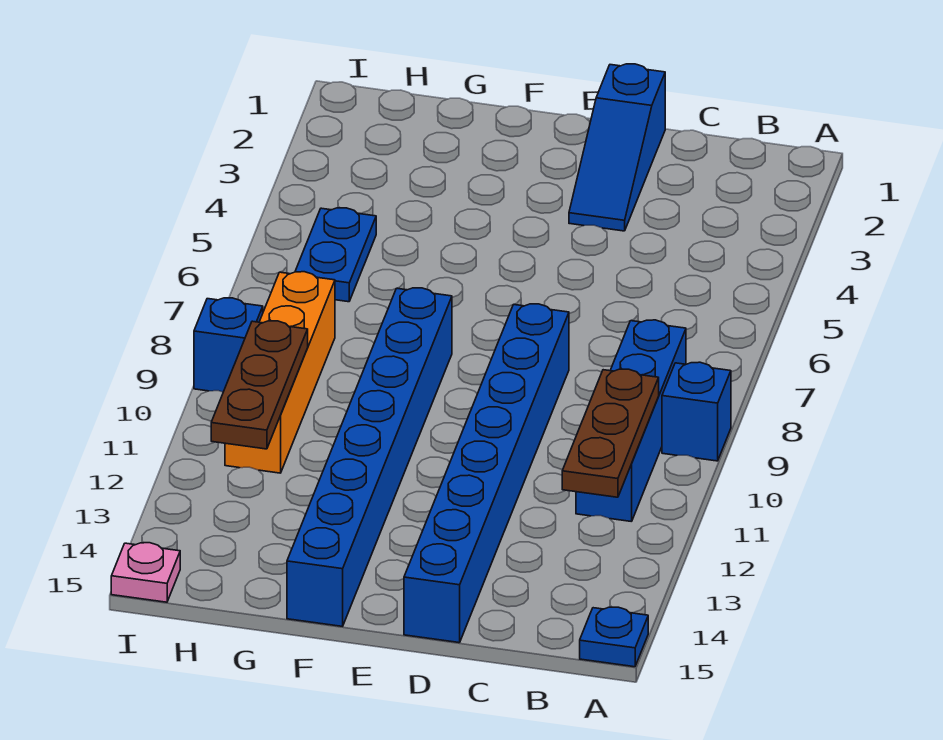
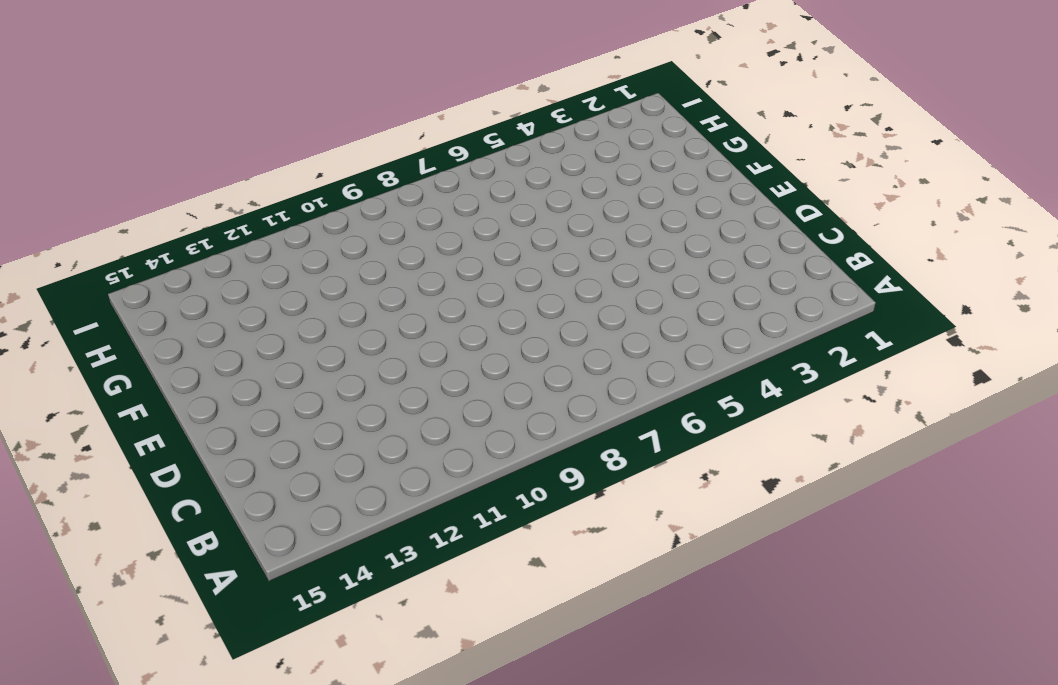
none -> blue 1x1 brick [662,362,731,461]
none -> blue 1x1 plate [580,607,648,667]
none -> blue 1x4 brick [576,320,686,522]

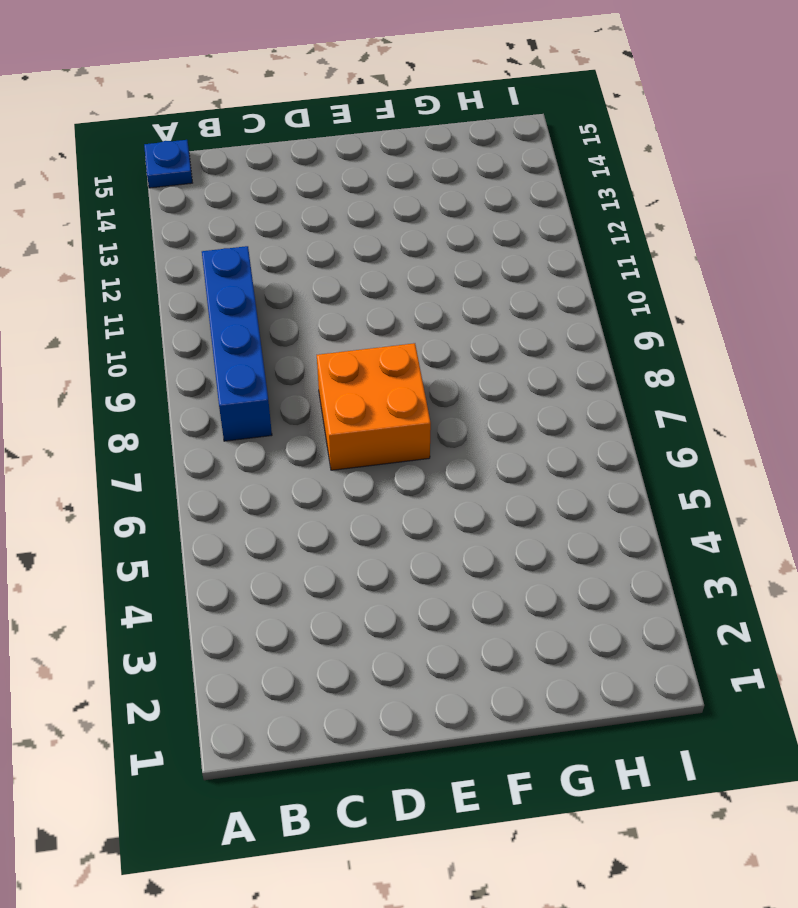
orange 2x2 brick [317,343,431,470] -> blue 1x8 brick [404,304,569,643]
none -> blue 1x1 brick [662,362,731,461]
none -> blue 1x3 slope [569,64,665,231]
none -> blue 1x8 brick [287,288,452,626]

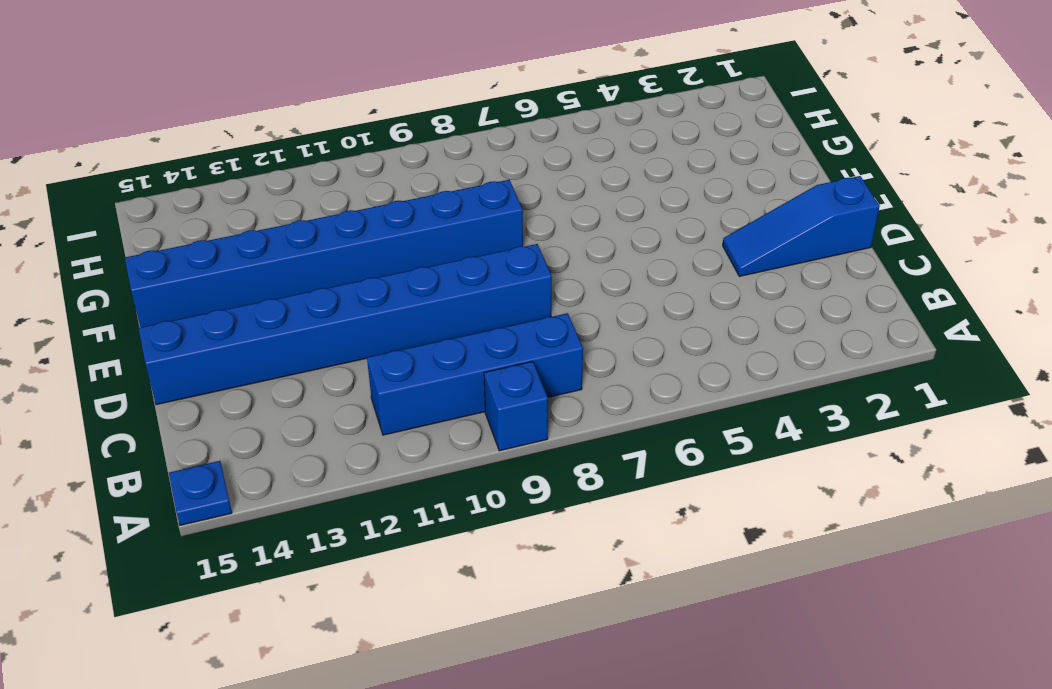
none -> blue 1x2 plate [295,208,376,302]
none -> orange 1x4 brick [225,272,335,473]
none -> blue 1x1 brick [194,298,263,392]

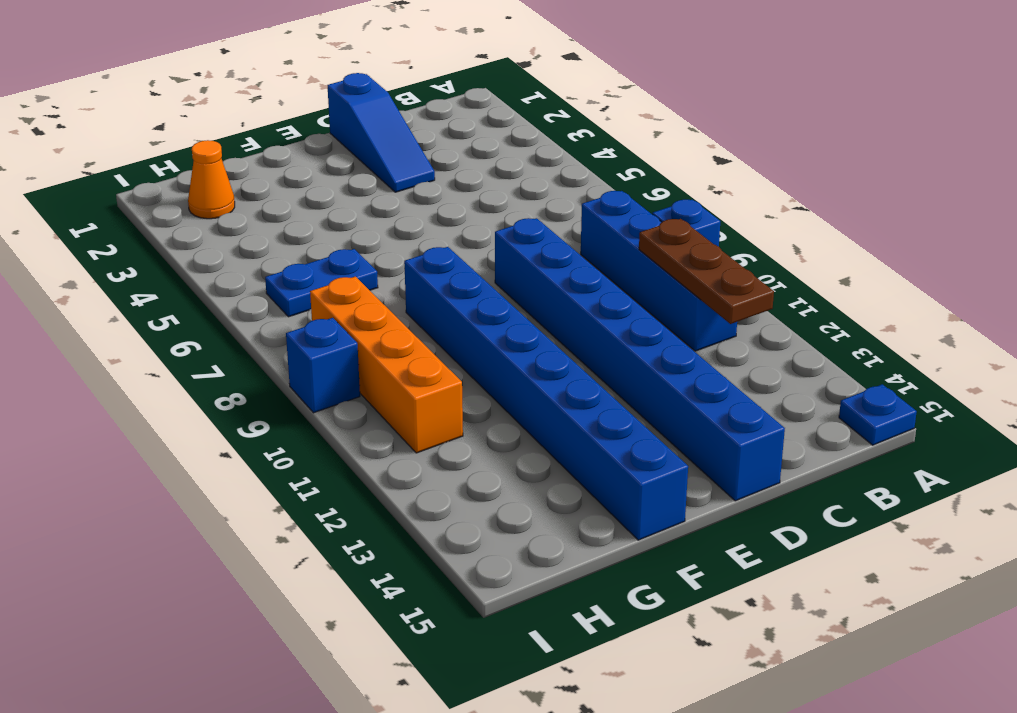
blue 1x2 plate [265,249,378,317] -> blue 1x2 plate turned to [295,208,376,302]
orange 1x1 cone [188,140,235,219] -> none
none -> pink 1x1 plate [111,543,180,602]
none -> brown 1x3 plate [211,321,308,449]

